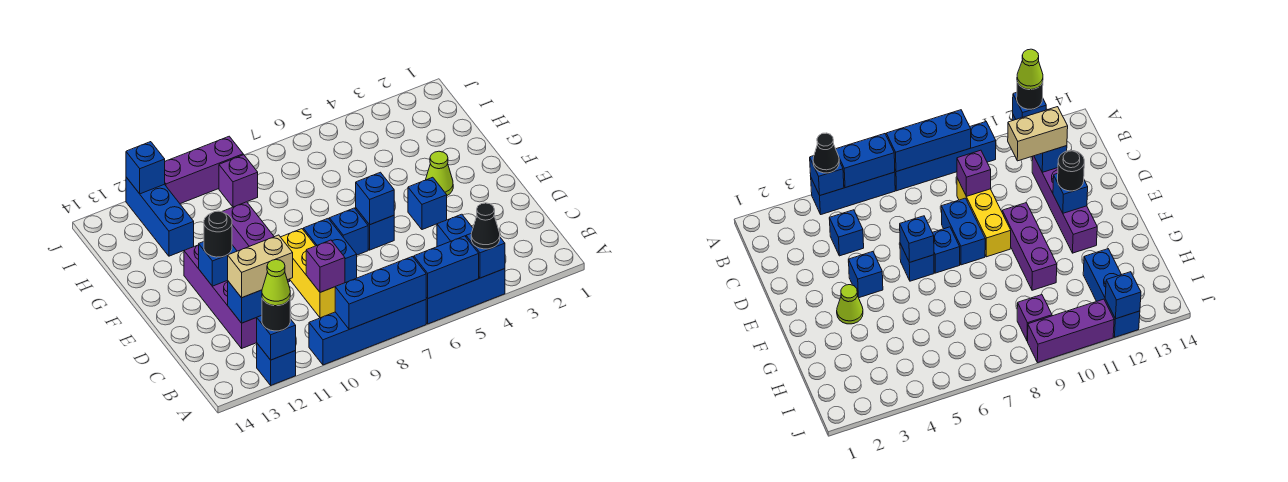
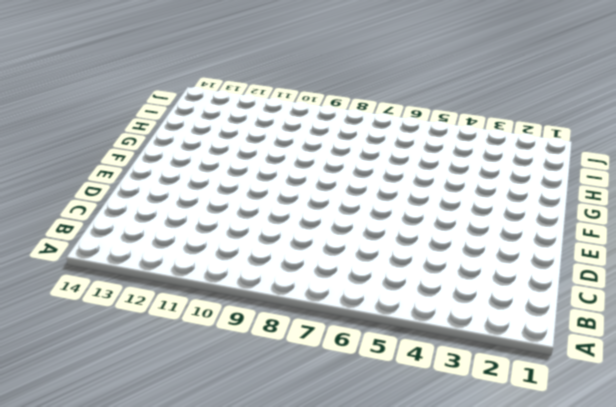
none -> blue 1x3 brick [426,269,505,324]
none -> blue 1x4 brick [309,300,426,365]
none -> blue 1x1 brick [257,344,296,385]

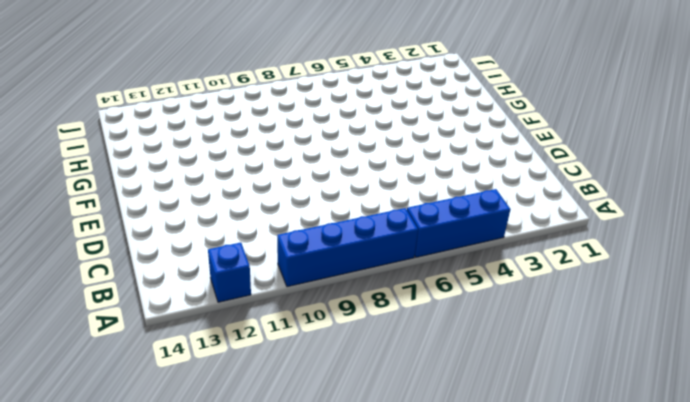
none -> blue 1x1 brick [437,214,473,247]
none -> yellow 1x3 brick [281,229,335,318]
none -> purple 1x4 brick [184,245,257,348]

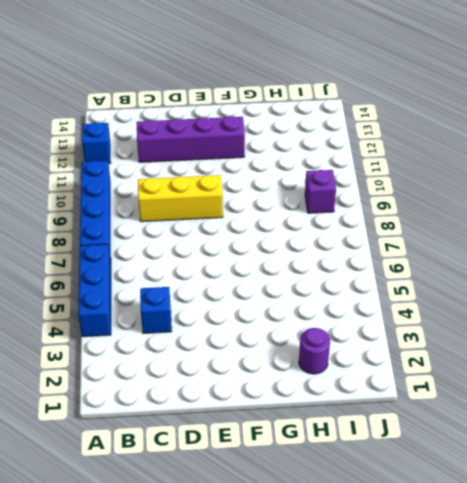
purple 1x1 round brick [299,328,330,374] -> none
none -> blue 1x2 brick [303,219,357,283]
none -> blue 1x1 brick [408,177,447,230]
none -> blue 1x1 brick [356,208,394,250]

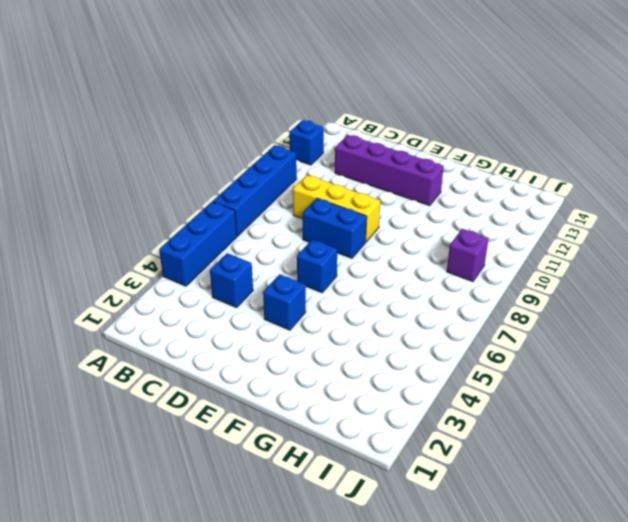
none -> blue 1x1 brick [329,208,368,255]
none -> purple 1x3 brick [222,202,290,282]
none -> lime 1x1 cone [426,151,453,195]

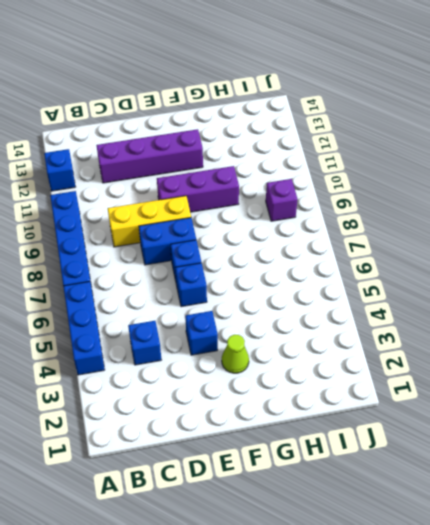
none -> blue 1x3 brick [126,177,194,256]
none -> purple 1x3 brick [165,136,243,204]
none -> blue 1x1 brick [466,234,505,278]

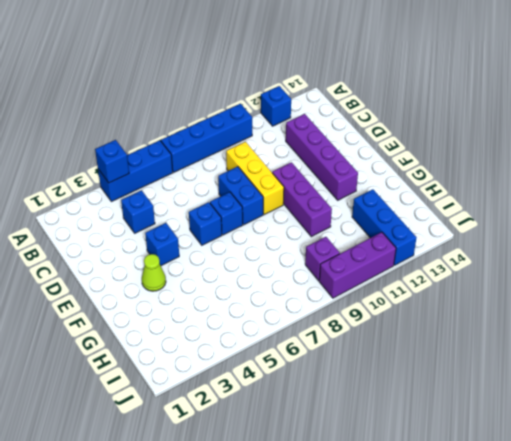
none -> blue 1x2 brick [414,236,479,298]
none -> blue 1x3 brick [335,257,426,329]
none -> blue 1x1 brick [257,315,296,360]

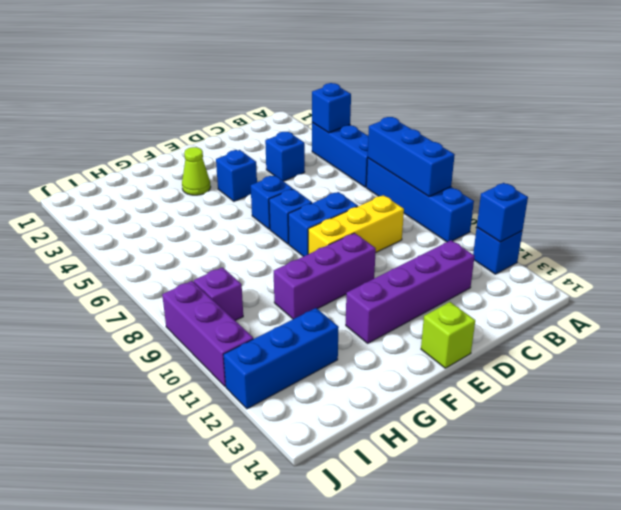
lime 1x1 brick [421,302,475,368] -> none
none -> blue 1x2 brick [414,236,479,298]
none -> purple 1x1 brick [306,240,345,292]
none -> blue 1x1 brick [228,281,262,323]

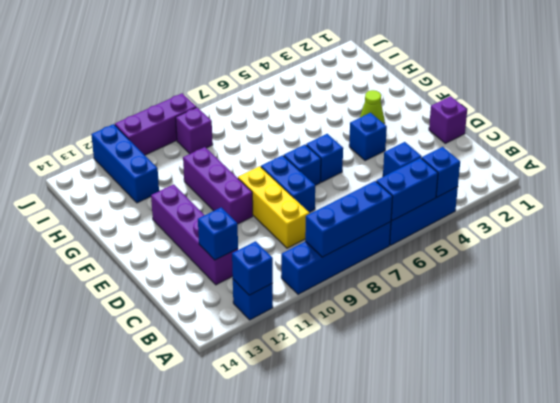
purple 1x1 brick [429,96,467,143] -> purple 1x1 brick moved to [306,240,345,292]
none -> blue 1x1 brick [356,172,394,225]
none -> blue 1x1 brick [199,242,237,286]
none -> blue 1x1 brick [126,142,165,194]

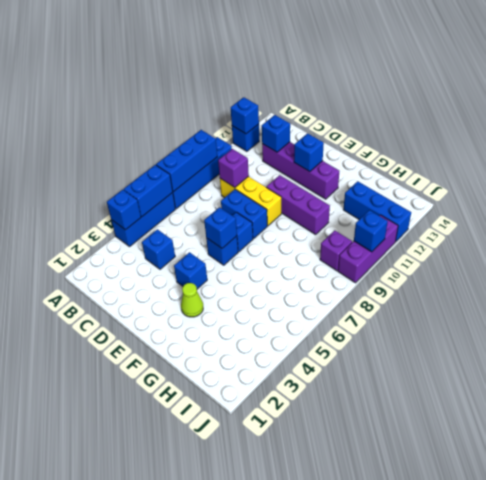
blue 1x1 brick [354,210,388,252] -> blue 1x1 brick moved to [126,142,165,194]
none -> black 1x1 cone [471,203,500,249]
none -> black 1x1 round brick [262,298,290,331]
none -> tan 1x2 brick [228,235,293,298]

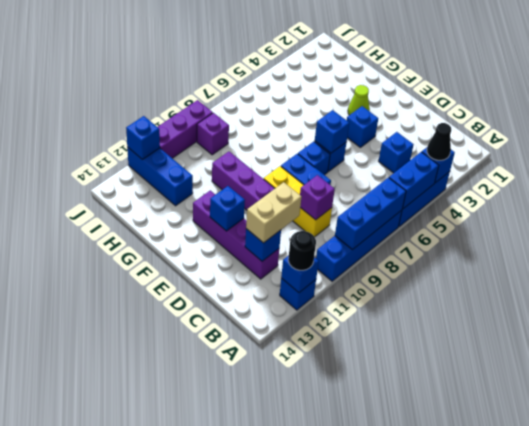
none -> black 1x1 round brick [204,211,232,257]
none -> lime 1x1 cone [262,260,290,306]

